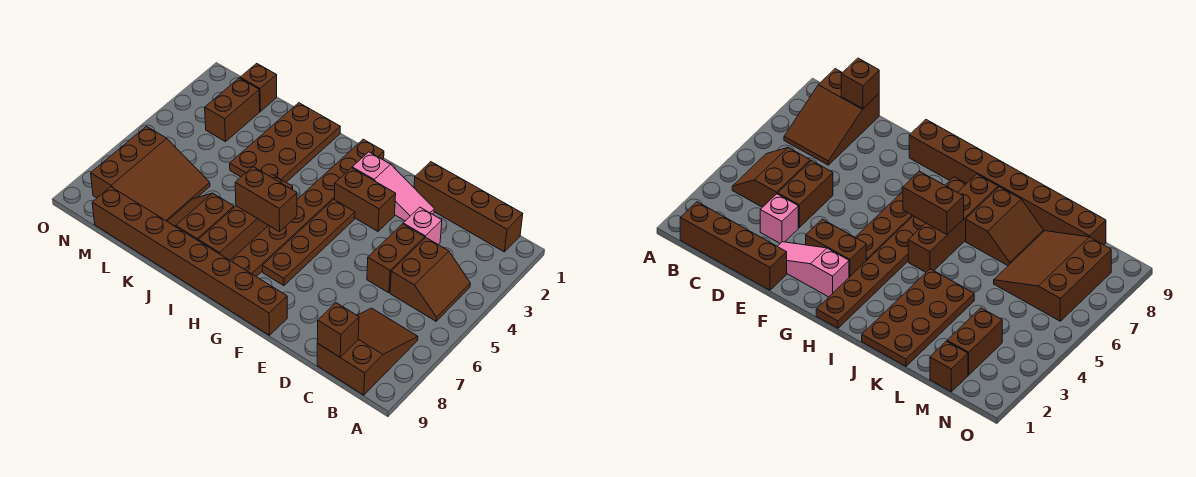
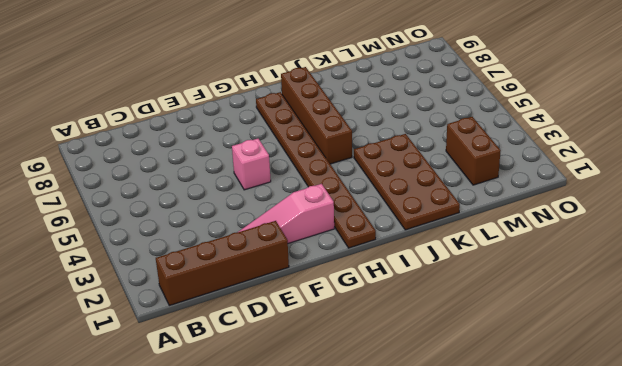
pink 1x1 brick [232,139,271,190] -> pink 1x1 brick moved to [403,207,442,244]
none -> brown 2x2 slope [390,238,470,321]
none -> brown 2x3 slope [317,308,418,395]
none -> brown 1x2 brick [367,224,425,293]

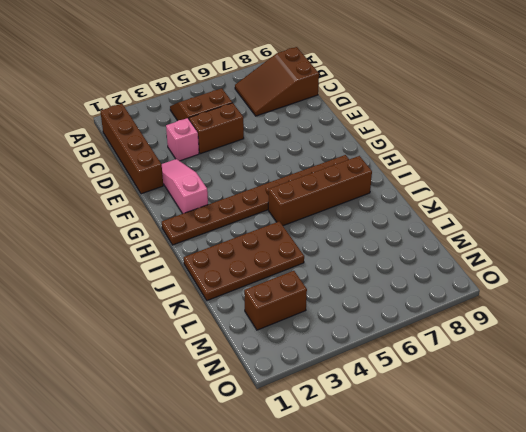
none -> brown 1x2 brick [334,168,396,231]
none -> brown 1x8 brick [92,187,287,335]
none -> brown 1x4 plate [262,199,355,286]

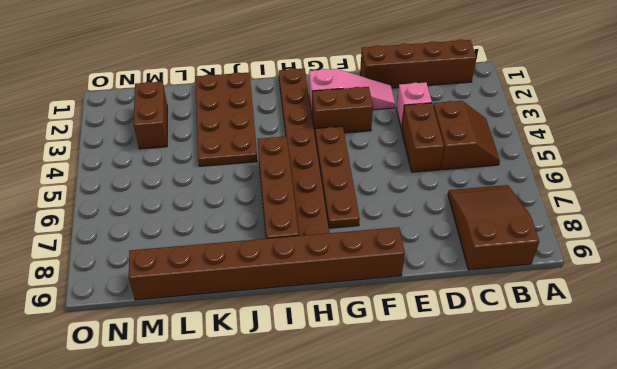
none -> brown 2x2 slope [167,193,234,240]
none -> brown 3x3 slope [91,126,210,221]
none -> brown 1x1 brick [240,63,277,111]

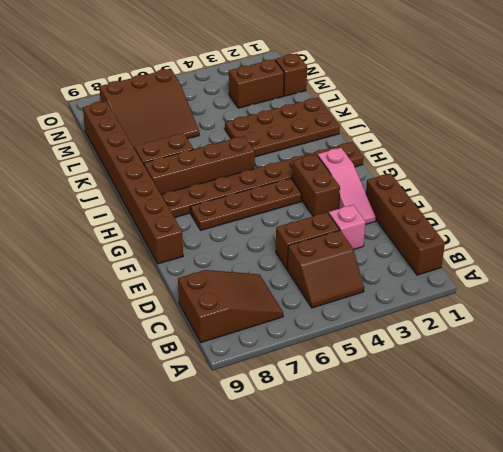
none -> brown 1x1 brick [317,303,359,357]
none -> brown 1x2 brick [235,167,297,232]

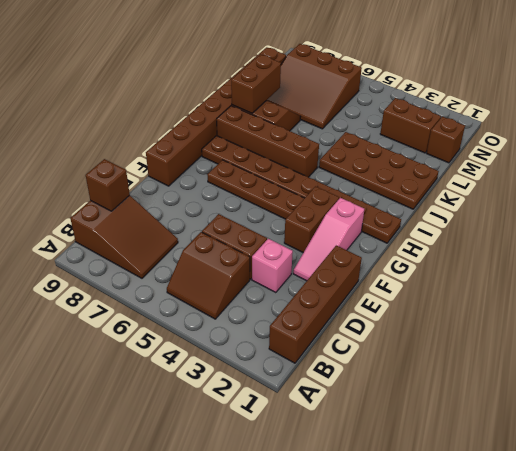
brown 1x2 brick [231,54,281,113] -> brown 1x2 brick moved to [235,167,297,232]

